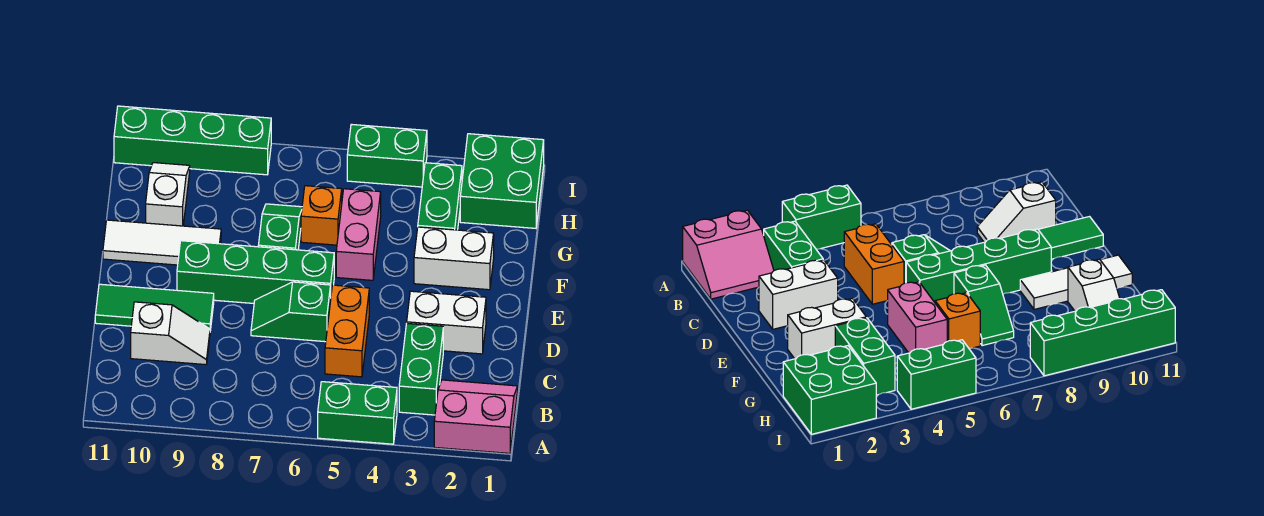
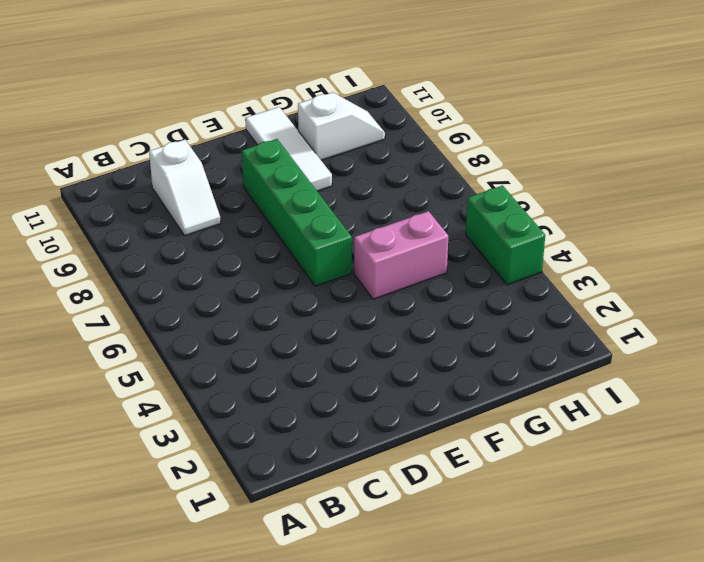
none -> pink 2x2 slope [434,380,518,453]
none -> green 1x2 brick [318,382,397,444]
none -> green 1x2 brick [399,323,443,415]

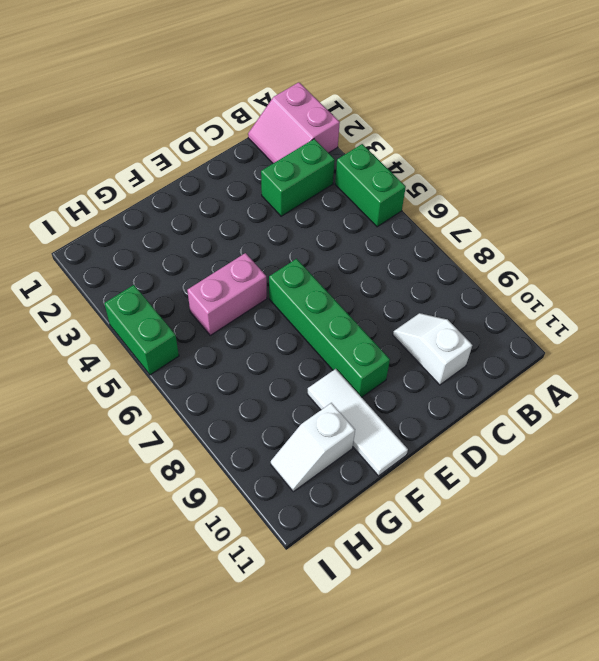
none -> orange 1x2 brick [325,285,369,377]
none -> white 1x2 brick [407,291,486,354]
none -> green 1x2 slope [251,282,331,342]

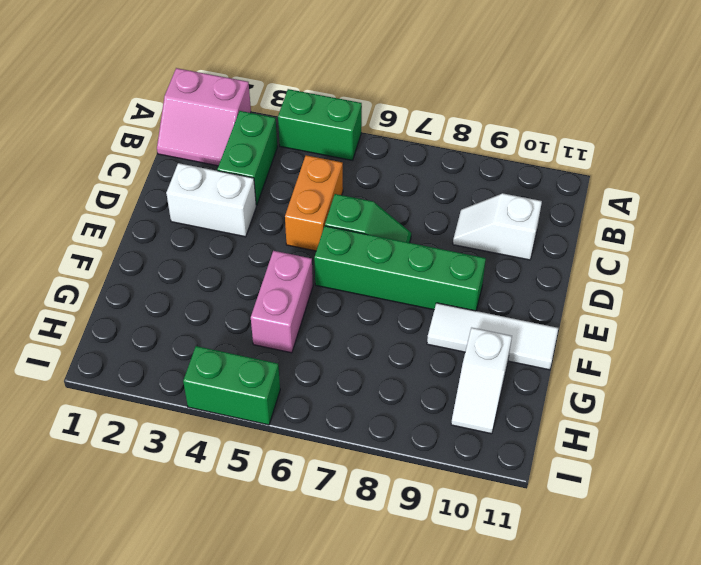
none -> green 1x3 tile [95,284,214,330]
none -> white 1x2 brick [414,227,494,290]
none -> green 1x2 slope [258,204,302,250]

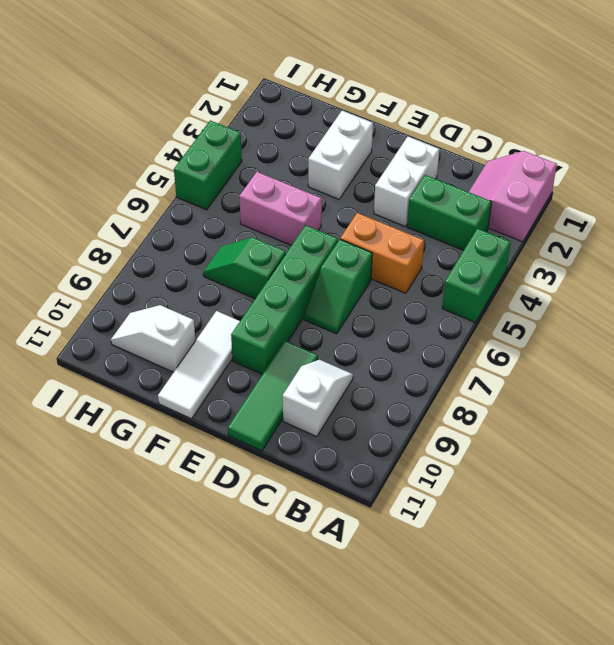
none -> green 1x2 brick [418,163,462,230]
none -> orange 1x1 brick [301,186,342,245]
none -> green 2x2 brick [460,134,544,228]

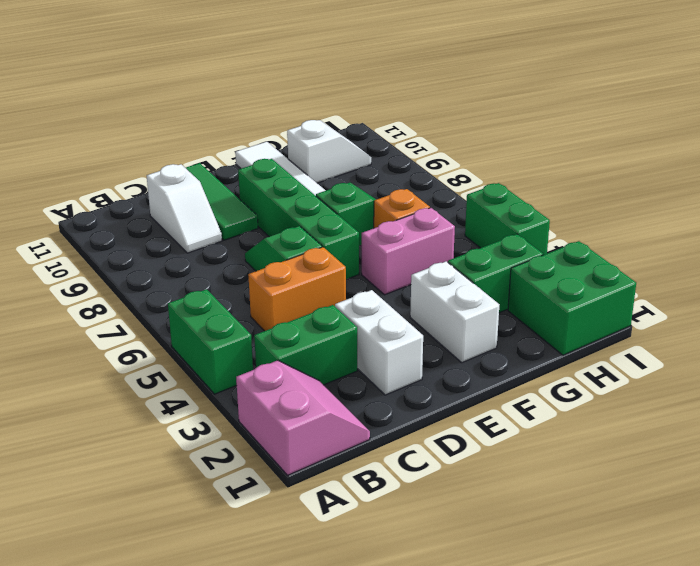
none -> green 1x4 brick [114,106,271,175]

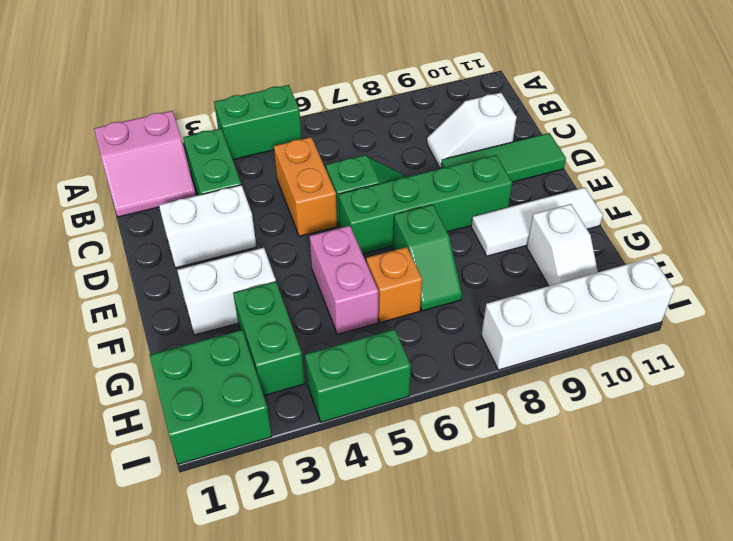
white 1x4 brick [481,257,674,370] -> green 1x4 brick [114,106,271,175]

